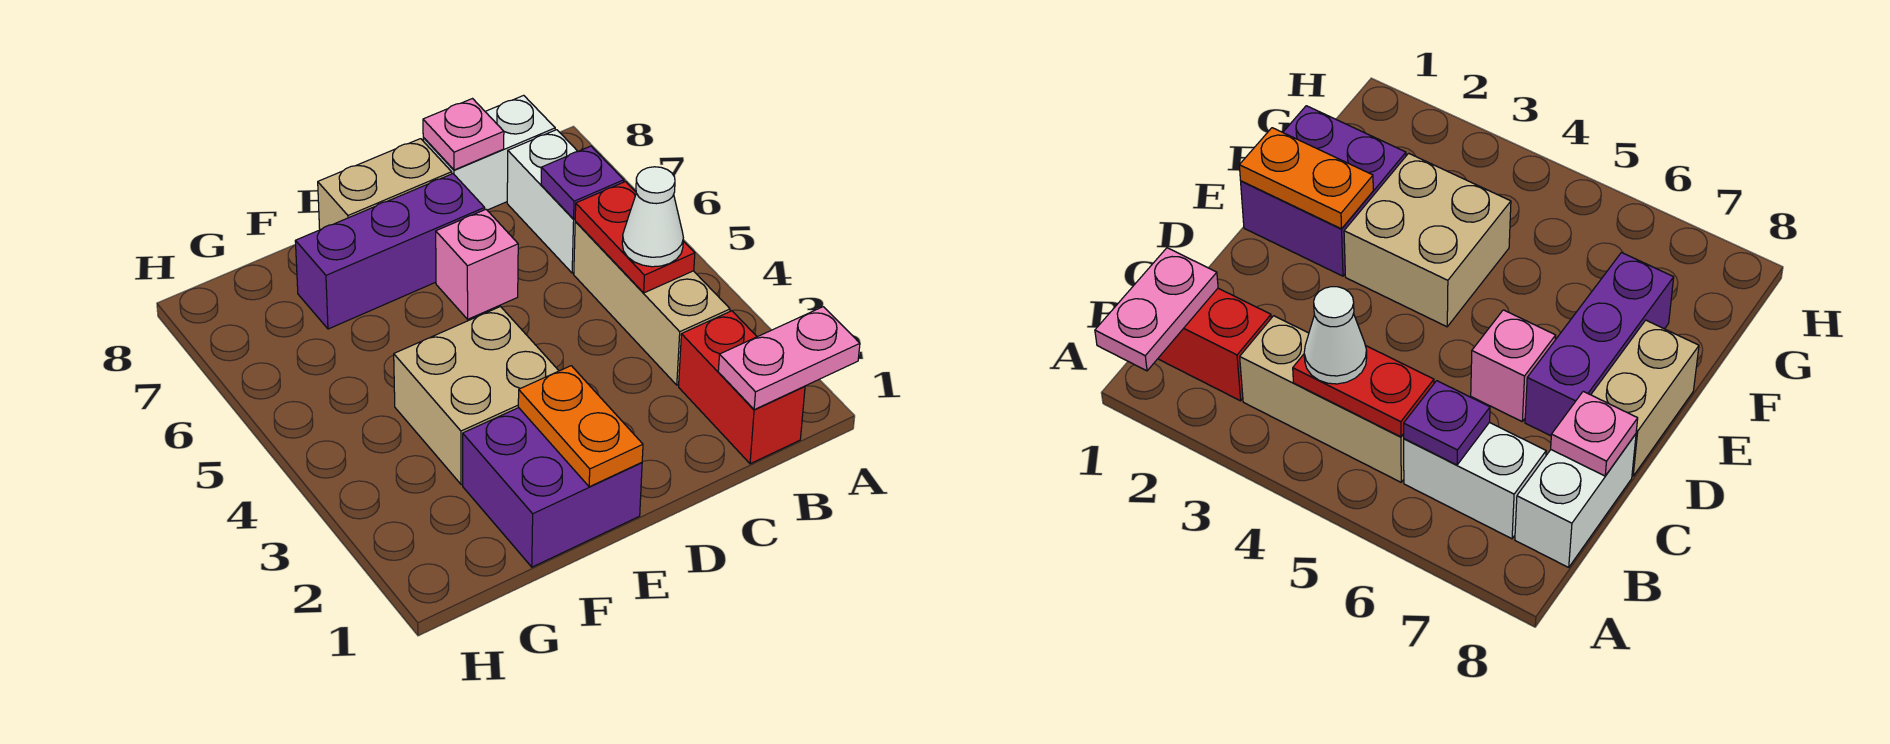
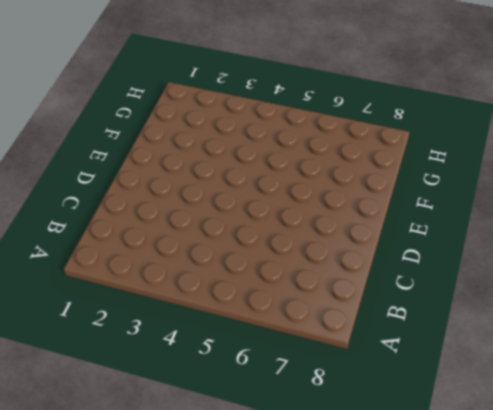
none -> red 1x2 brick [679,311,805,464]
none -> tan 1x3 brick [574,222,730,385]
none -> white 1x2 brick [507,130,578,273]

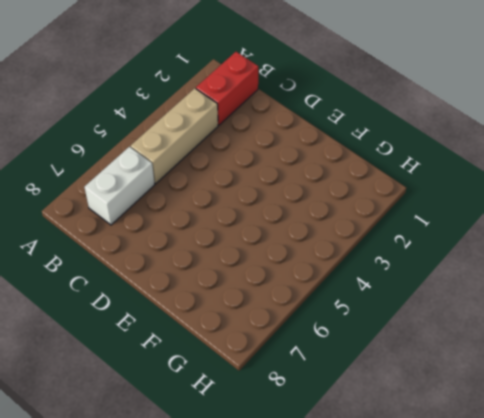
none -> white 1x2 brick [423,95,555,210]
none -> pink 1x1 brick [436,209,518,319]
none -> purple 1x3 brick [295,174,485,329]

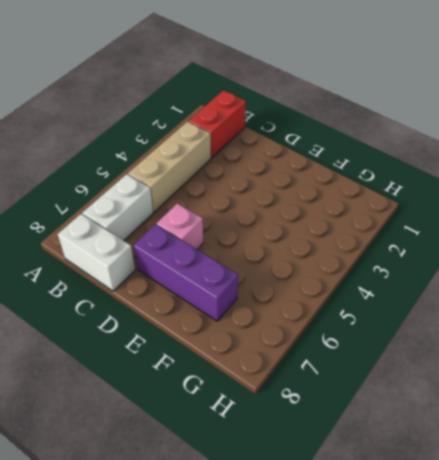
none -> tan 1x2 brick [318,139,452,230]
none -> purple 2x2 brick [463,408,642,567]
none -> tan 2x2 brick [394,307,559,485]

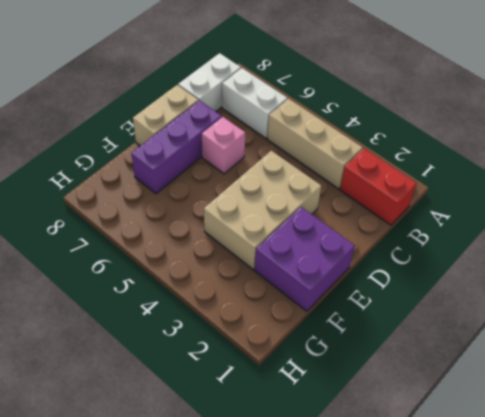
tan 2x3 brick [204,151,321,269] -> tan 2x2 brick [394,307,559,485]
none -> pink 1x2 plate [718,307,860,409]
none -> red 1x2 plate [575,182,695,293]
none -> purple 1x1 plate [541,146,624,219]

